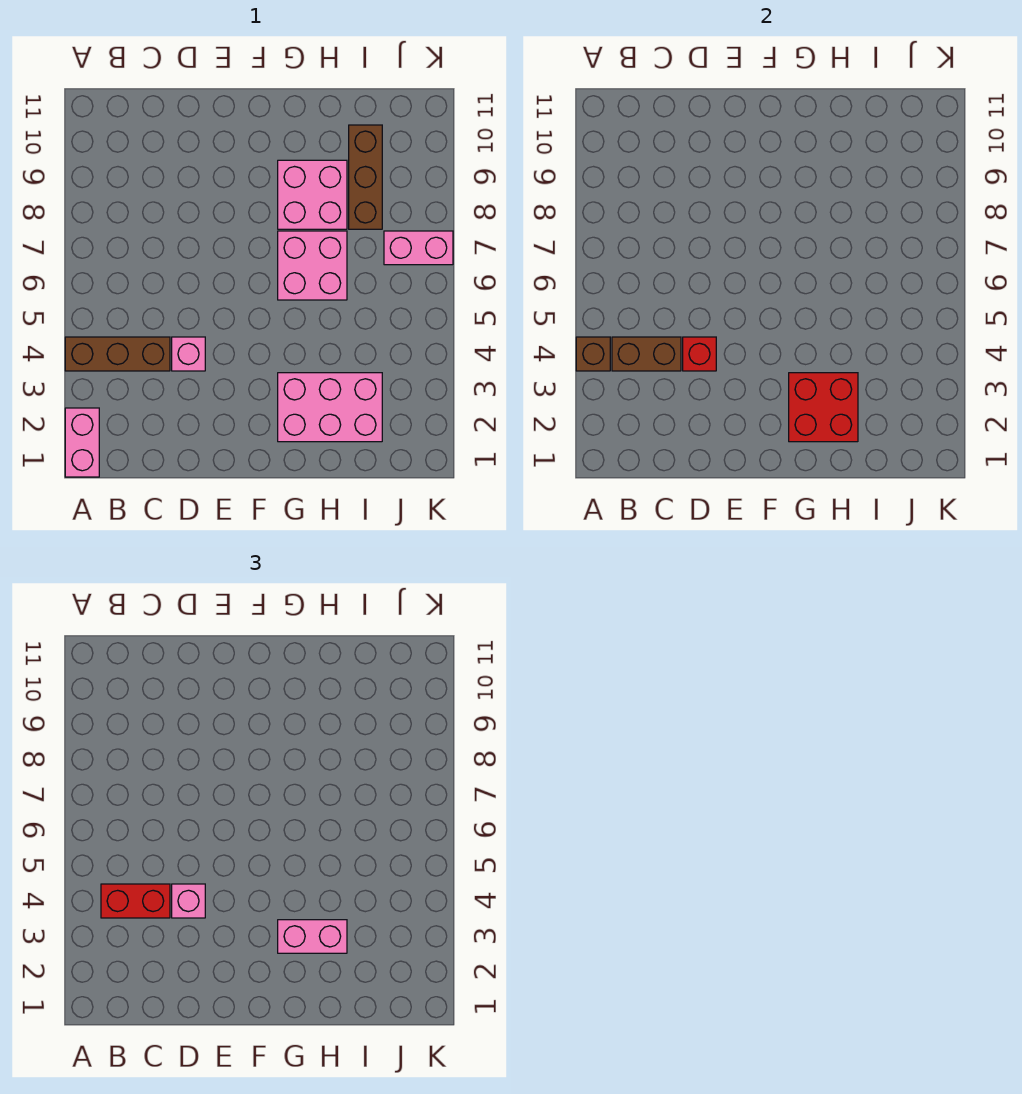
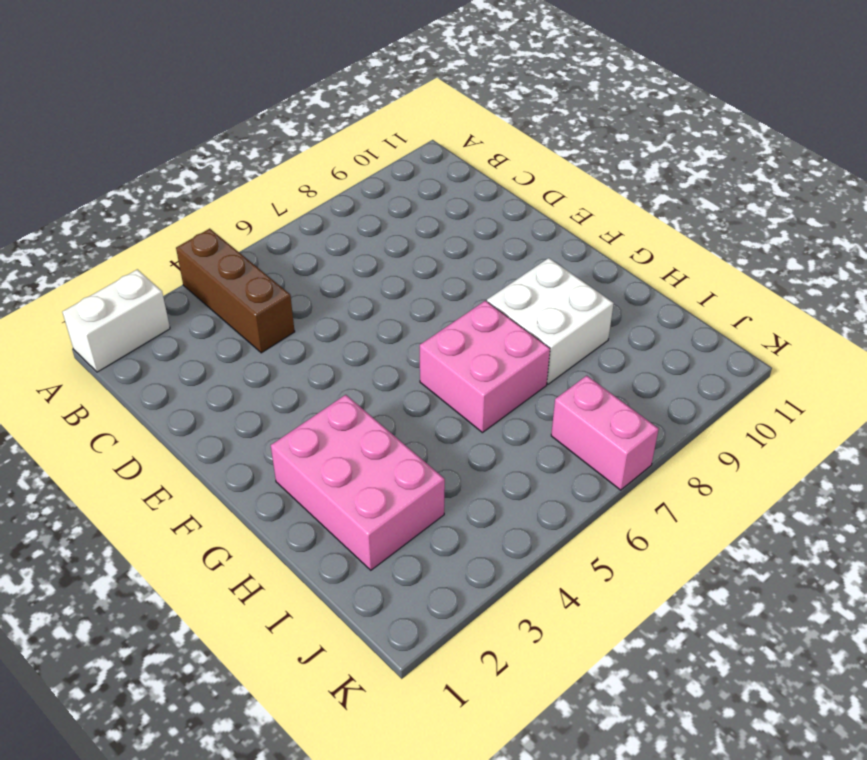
white 1x2 brick [62,269,170,372] -> pink 1x2 brick [65,408,99,477]
white 2x2 brick [487,258,614,384] -> pink 2x2 brick [278,160,347,229]
none -> pink 1x1 brick [172,337,205,371]
none -> brown 1x3 brick [349,125,382,229]
none -> brown 1x1 brick [576,337,610,371]

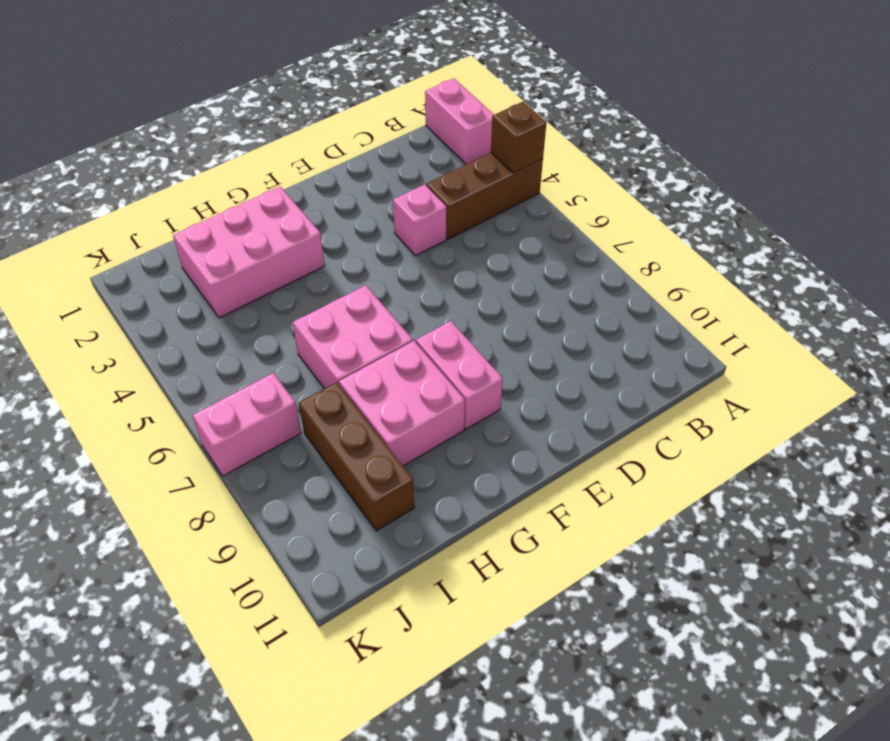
pink 1x2 brick [416,321,503,429] -> pink 1x2 brick turned to [278,920,347,953]
none -> brown 1x2 brick [612,337,681,371]
none -> red 1x1 brick [683,337,716,371]
none -> red 2x2 brick [789,373,858,442]

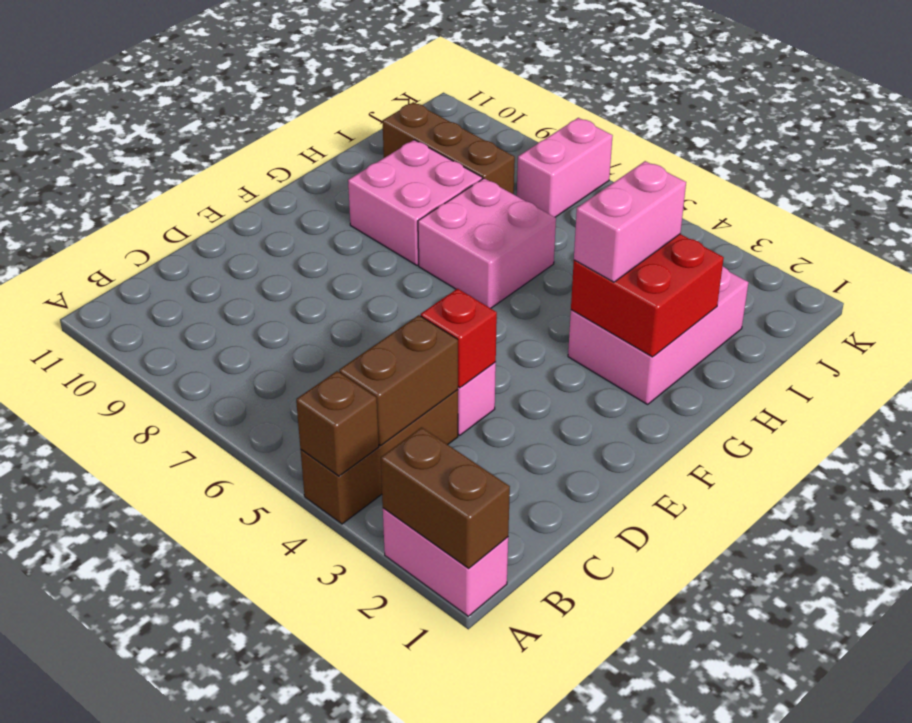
brown 1x2 brick [381,427,510,569] -> none
none -> red 1x2 brick [101,884,170,918]
none -> pink 1x1 brick [172,884,205,918]

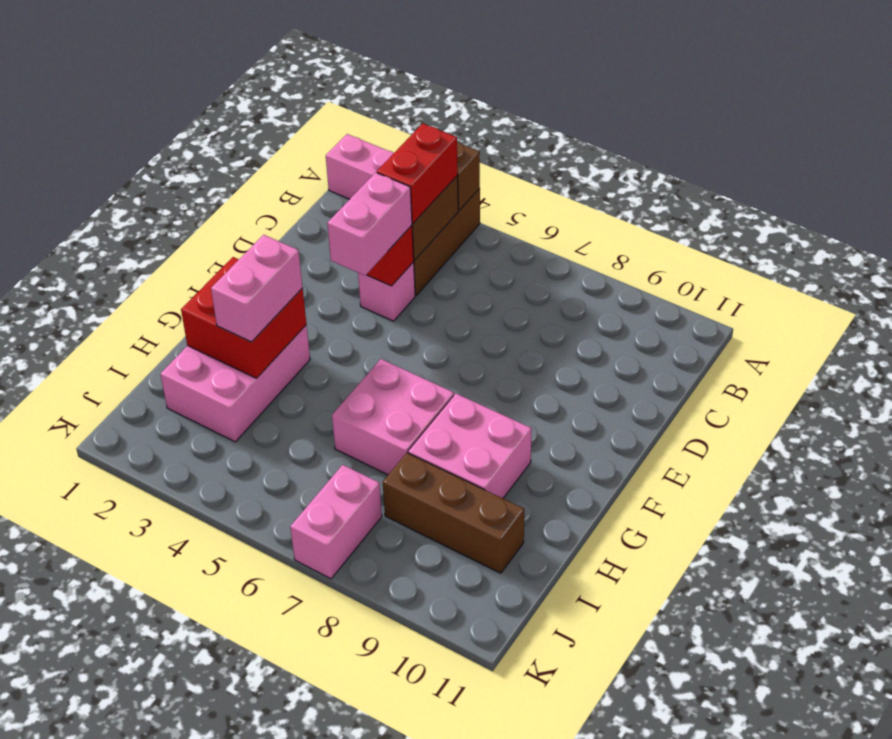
pink 1x2 brick [327,172,412,275] -> pink 1x1 brick [172,884,205,918]

